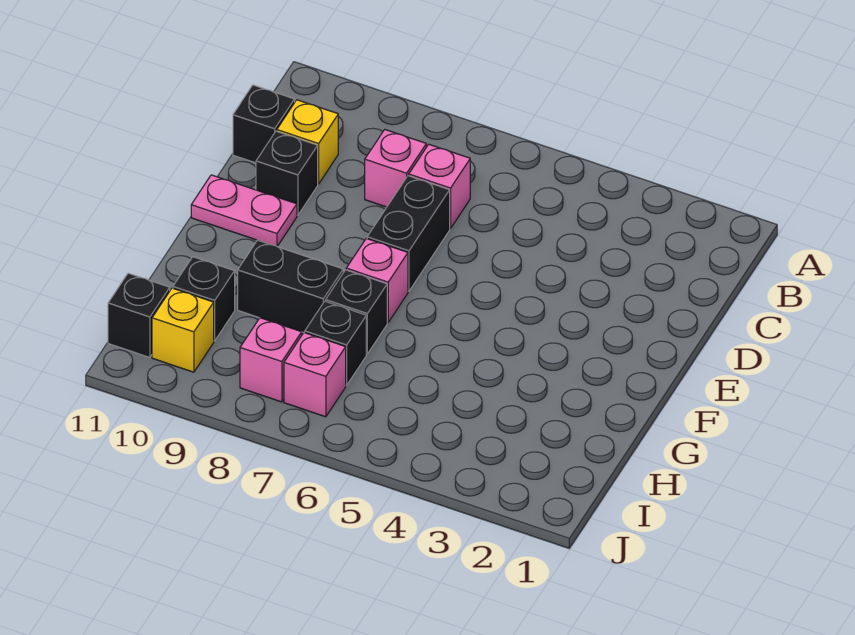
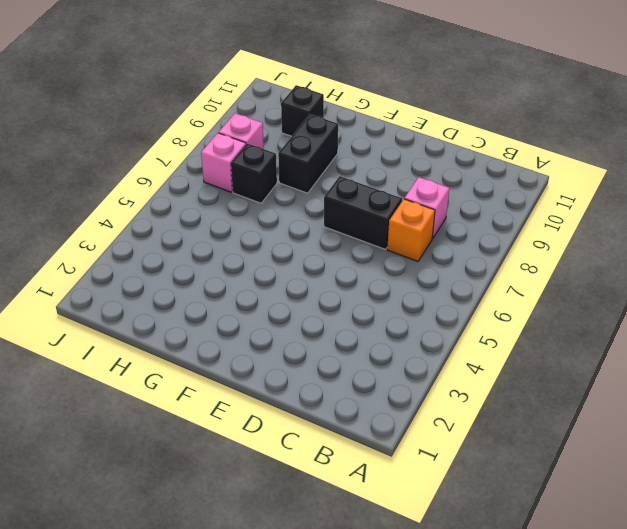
orange 1x1 brick [387,199,435,261] -> pink 1x1 brick [409,144,470,229]
none -> yellow 1x1 brick [277,100,338,184]
none -> black 1x1 brick [233,85,295,163]
none -> black 1x1 brick [256,131,318,215]

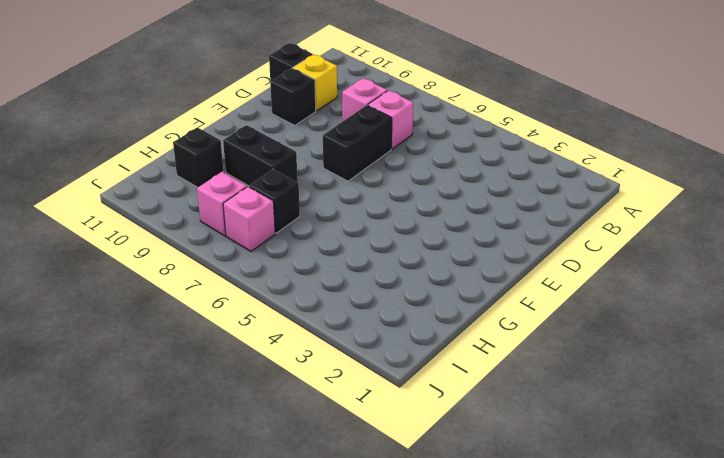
none -> pink 1x2 plate [191,175,297,246]
none -> pink 1x1 brick [346,238,408,323]
none -> black 1x1 brick [326,270,387,354]

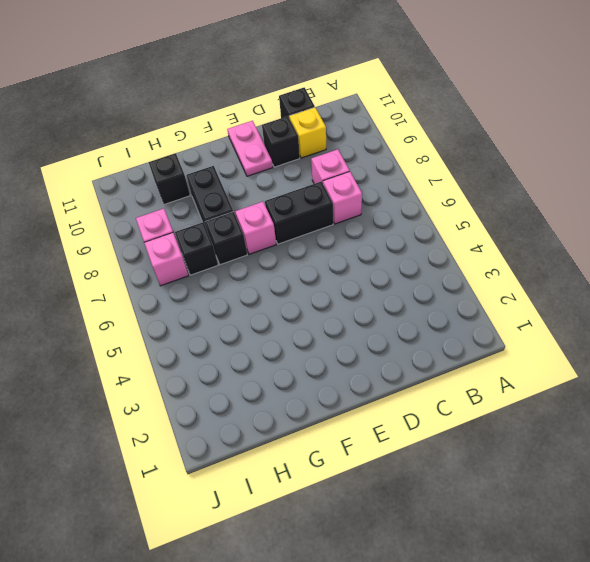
none -> yellow 1x1 brick [152,288,214,372]
none -> black 1x1 brick [108,273,170,357]

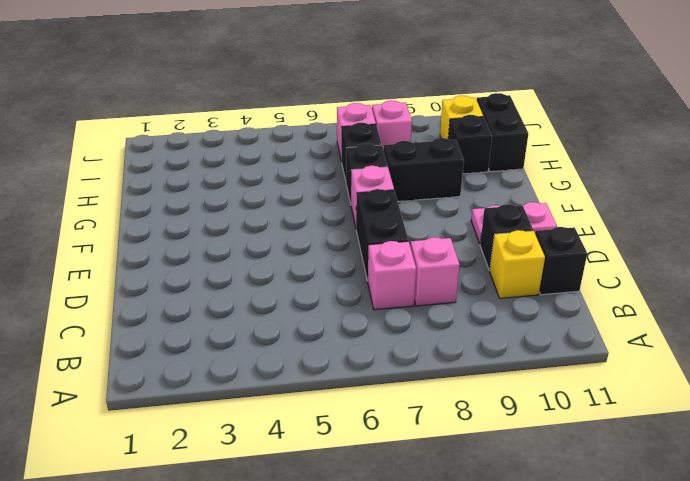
black 1x2 brick [477,93,528,172] -> black 1x1 brick [108,273,170,357]

